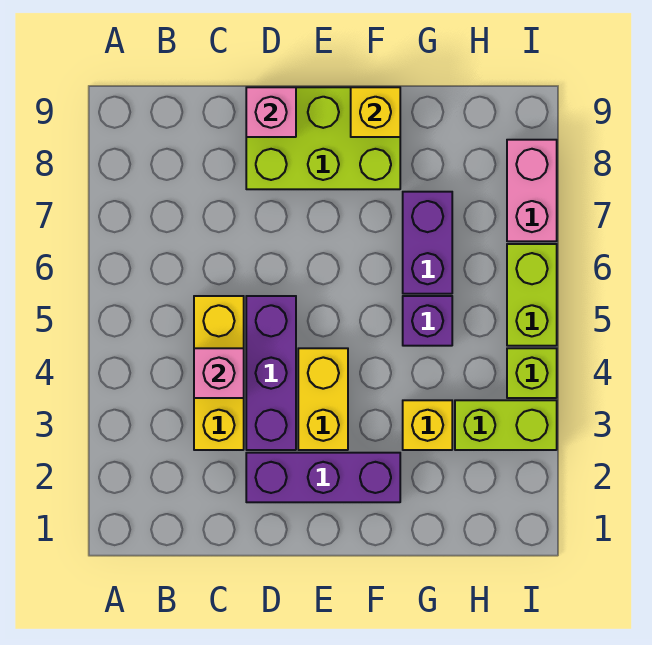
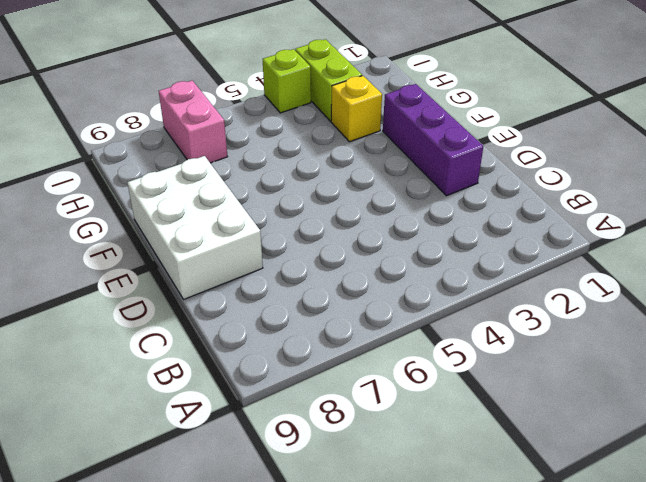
white 2x3 brick [127,156,263,299] -> lime 2x3 brick [246,87,400,189]
pink 1x2 brick [159,80,228,163] -> pink 1x2 brick turned to [507,140,557,241]
none -> yellow 1x3 brick [194,296,244,450]
none -> purple 1x3 brick [246,296,296,450]
none -> yellow 1x2 brick [298,348,348,450]

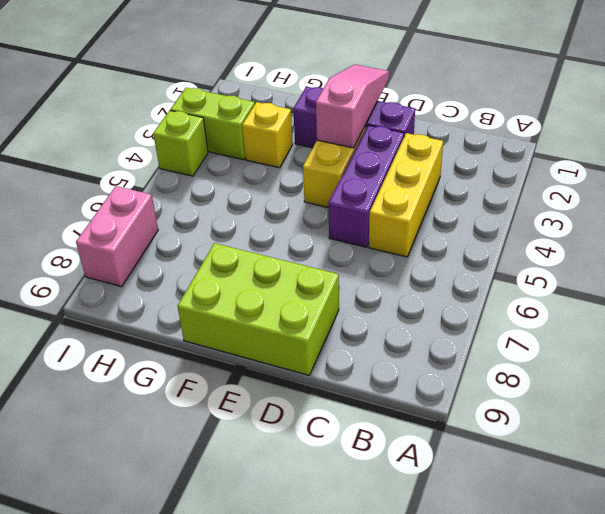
pink 1x3 slope [316,64,389,148] -> none
none -> purple 1x1 brick [403,296,452,346]
none -> purple 1x2 brick [403,192,452,294]
none -> lime 1x2 brick [507,244,557,346]

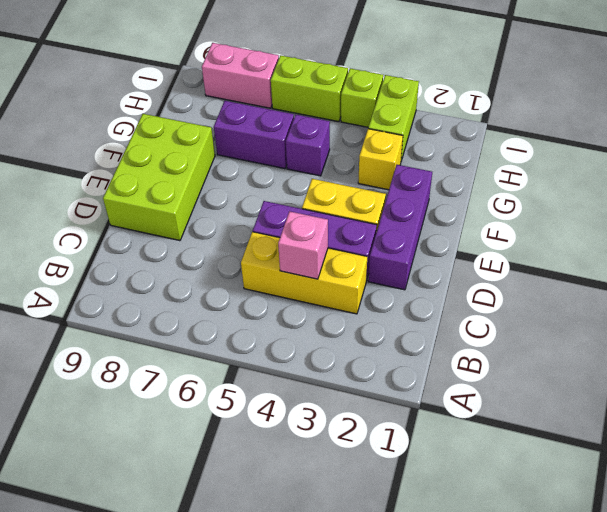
none -> pink 1x1 brick [246,87,296,137]
none -> yellow 1x1 brick [351,87,400,137]

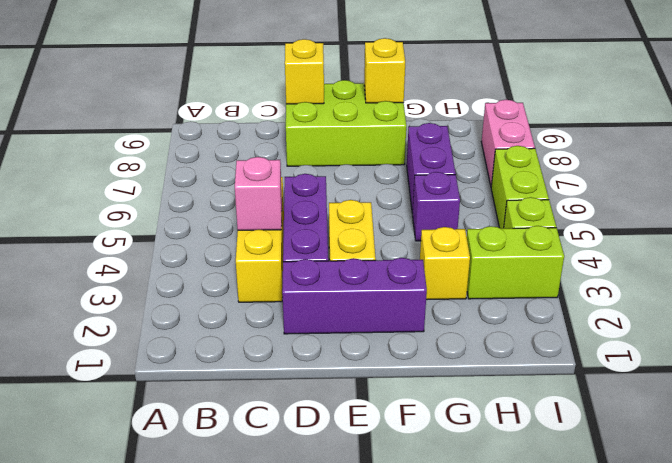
yellow 1x1 brick [285,39,324,104] -> pink 1x1 brick [246,87,296,137]

